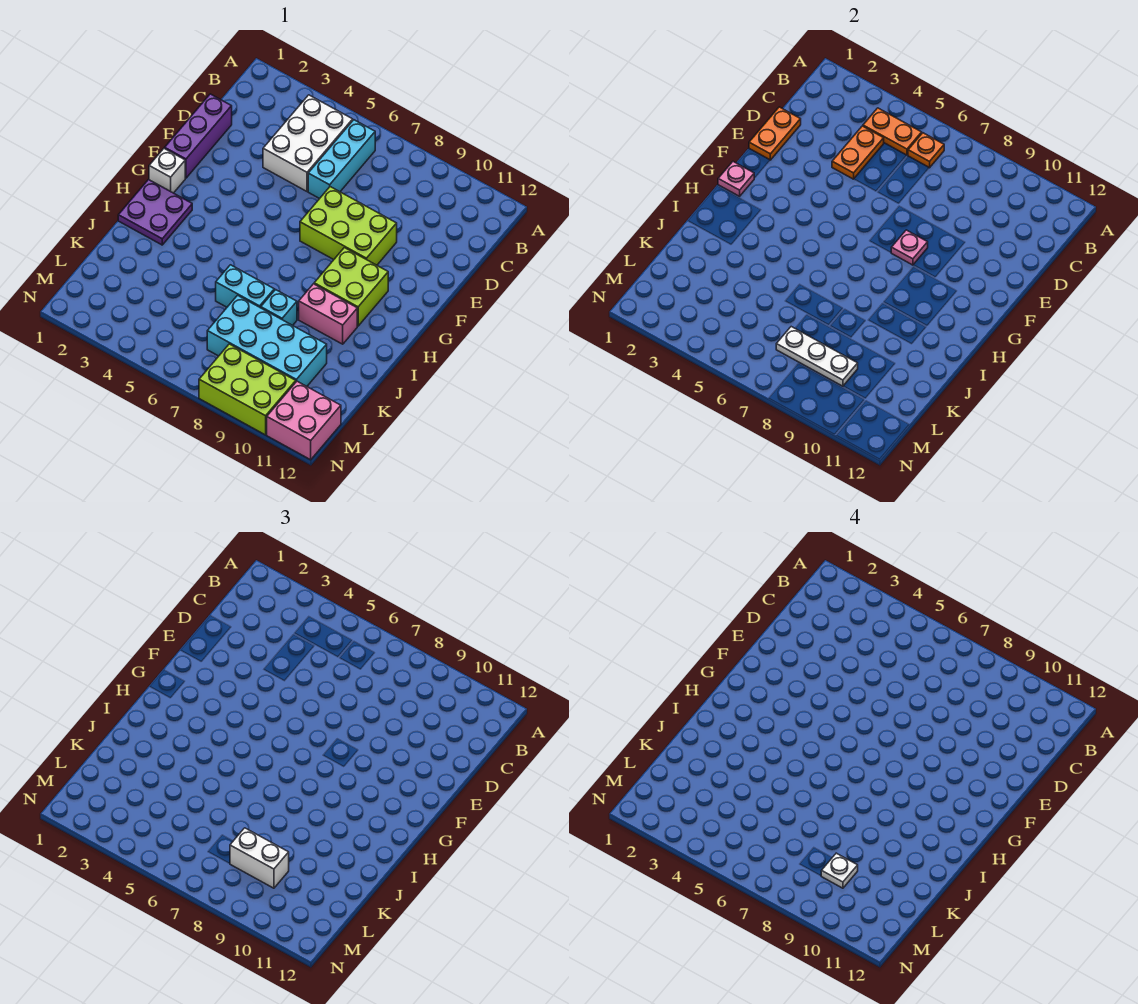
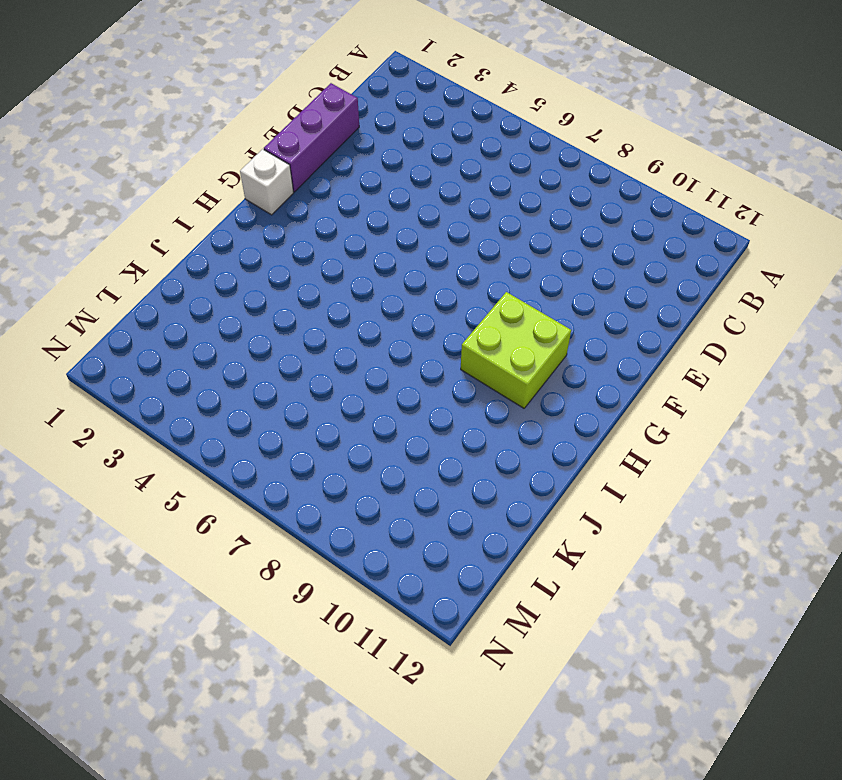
none -> white 2x3 brick [263,95,353,191]
none -> cyan 1x3 brick [308,120,375,199]
none -> lime 2x3 brick [300,187,397,265]

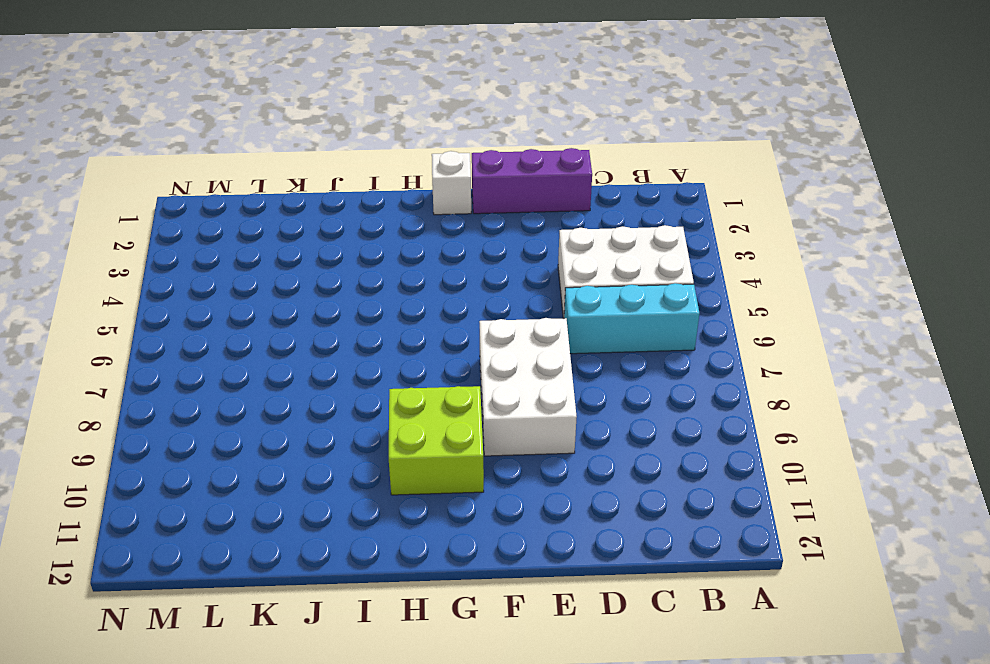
white 2x3 brick [479,318,577,456] -> lime 2x3 brick [300,187,397,265]
none -> purple 2x2 plate [118,180,192,245]
none -> pink 1x2 brick [299,284,357,344]
none -> cyan 1x2 brick [216,265,274,308]

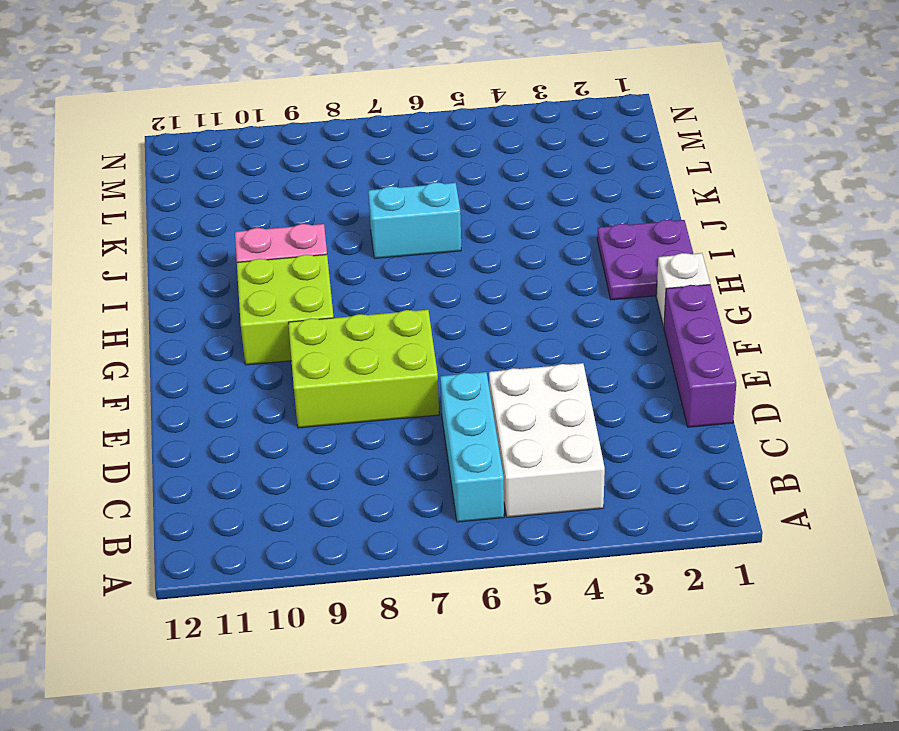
none -> cyan 1x1 brick [261,290,297,325]
none -> cyan 2x4 brick [207,295,327,386]
none -> lime 2x3 brick [199,344,296,435]

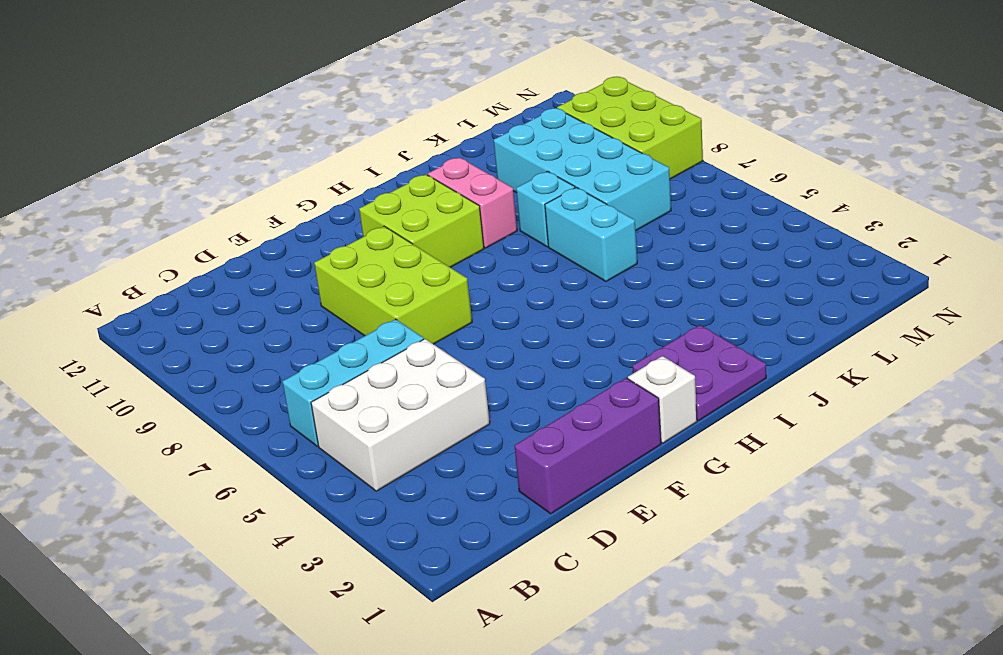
none -> pink 2x2 brick [267,381,341,460]
none -> orange 1x2 plate [863,108,922,155]
none -> orange 1x1 plate [908,133,944,168]

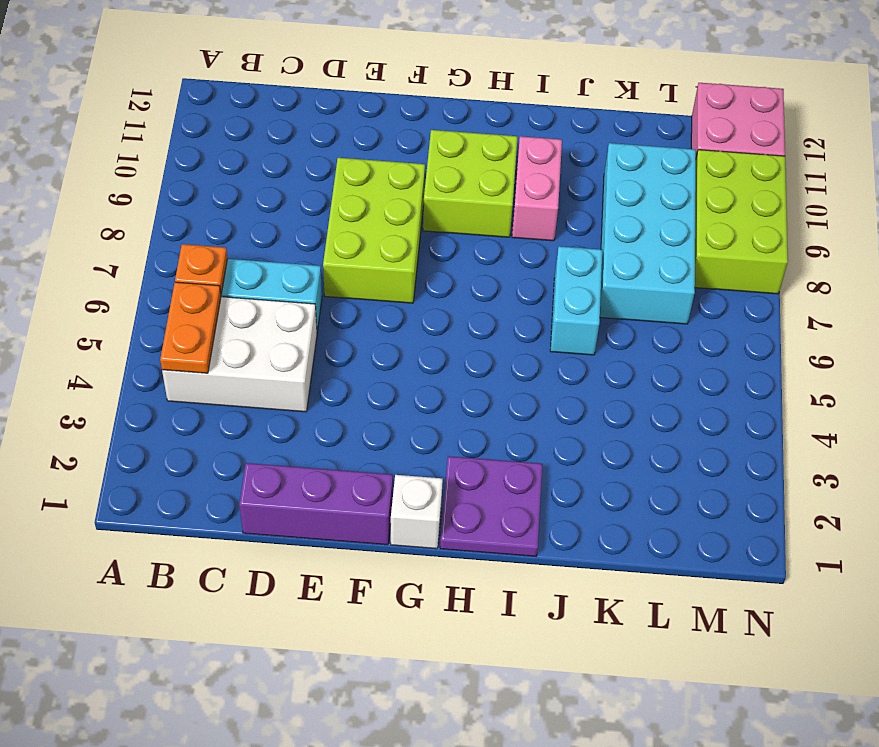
none -> cyan 1x1 brick [261,290,297,325]
none -> orange 1x2 plate [832,126,884,179]
none -> orange 1x2 plate [749,107,801,160]

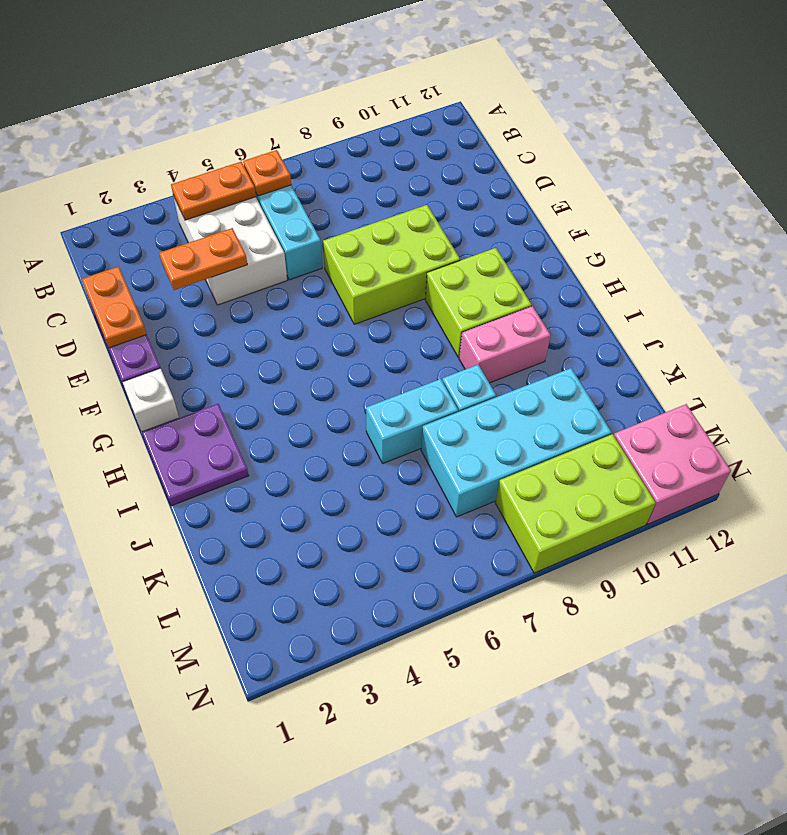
orange 1x2 plate [159,228,247,290] -> orange 1x2 plate turned to [832,126,884,179]
none -> pink 1x1 plate [891,230,928,265]
none -> pink 1x1 plate [718,162,754,196]
none -> white 1x3 plate [776,327,858,386]

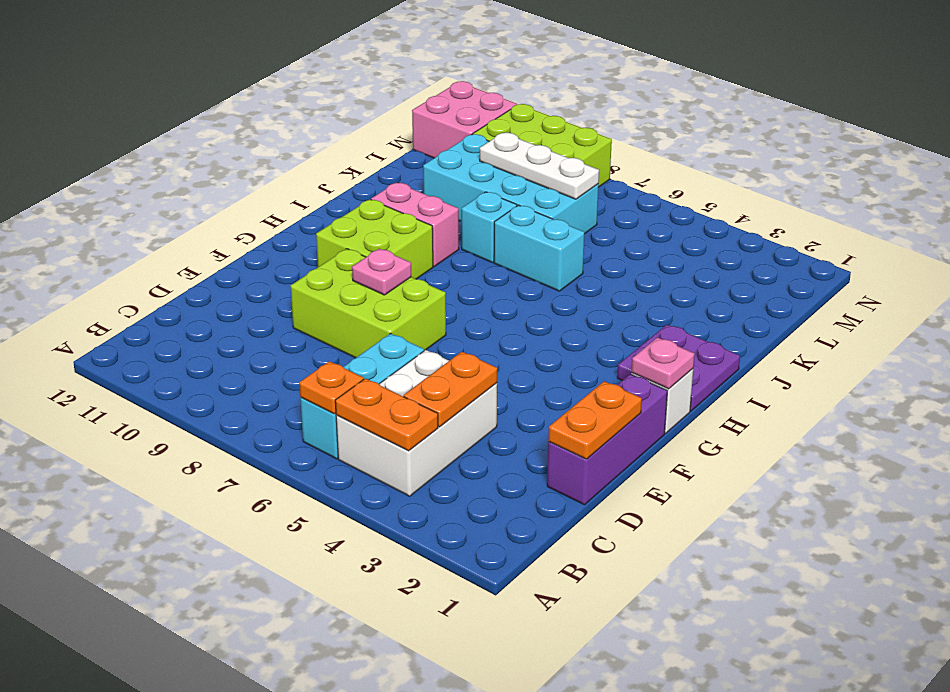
none -> white 1x2 brick [230,828,289,888]
none -> white 1x1 plate [821,853,858,888]

